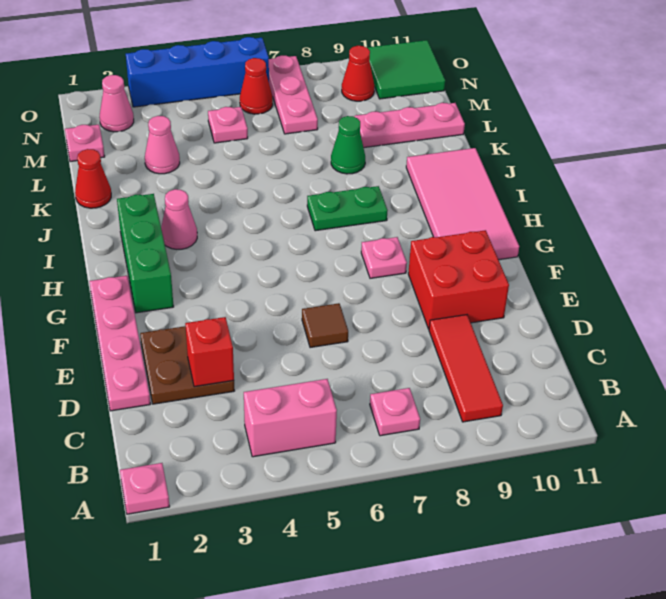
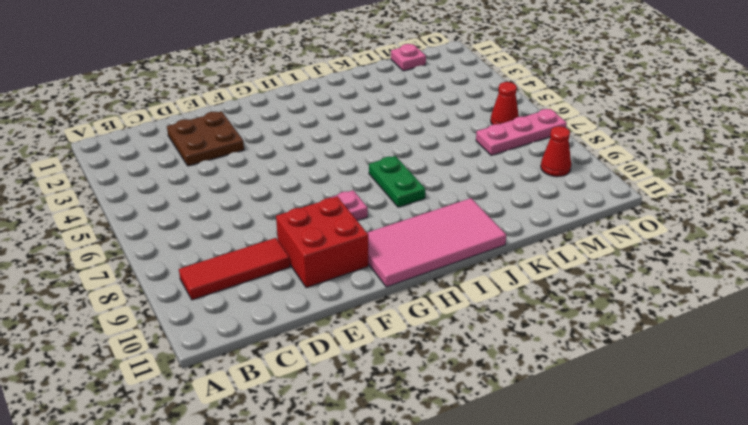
none -> pink 1x1 plate [120,463,170,514]
none -> pink 1x2 brick [244,379,337,457]
none -> pink 1x1 plate [370,388,420,436]

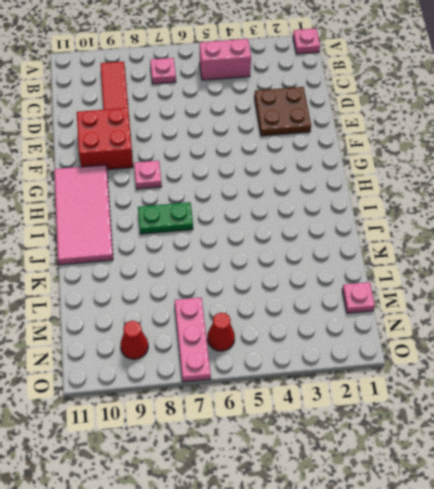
none -> pink 1x4 plate [89,276,150,411]
none -> brown 1x1 tile [302,303,348,348]
none -> green 1x3 brick [117,194,174,313]

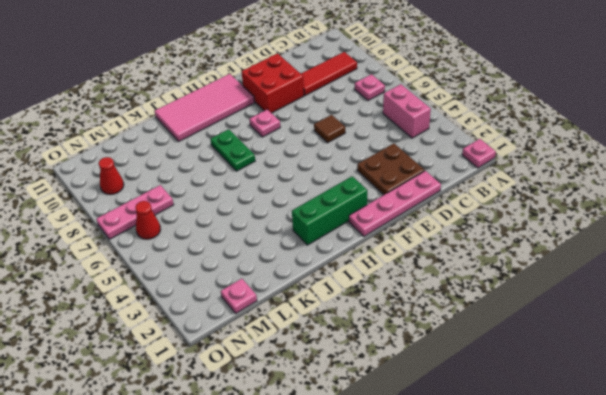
none -> pink 1x1 cone [161,189,197,249]
none -> red 1x1 cone [75,149,111,208]
none -> green 1x1 cone [331,116,365,174]

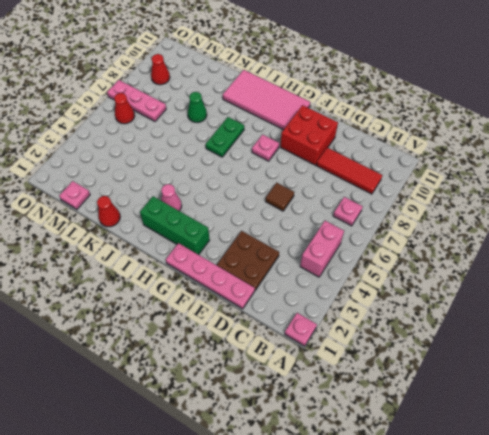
none -> pink 1x1 cone [145,116,180,174]
none -> pink 1x3 plate [355,103,465,148]
none -> pink 1x1 plate [208,107,248,143]

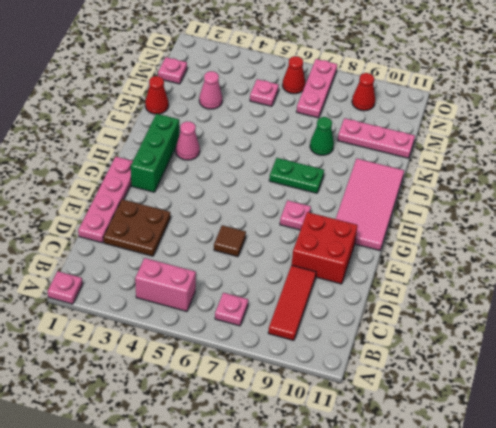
none -> pink 1x1 cone [99,75,134,132]
none -> green 2x2 tile [367,40,445,99]
none -> blue 1x4 brick [126,37,269,107]

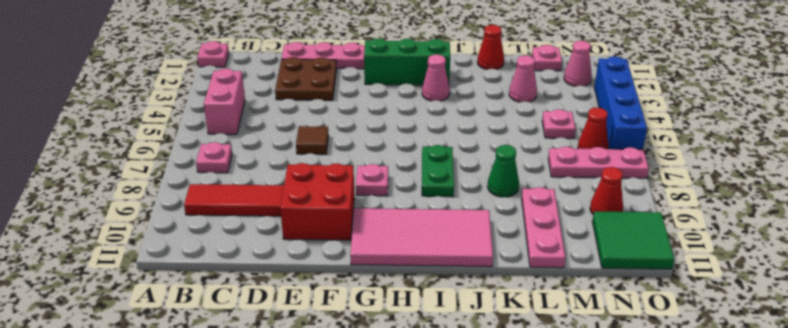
none -> red 1x1 brick [185,317,234,387]

